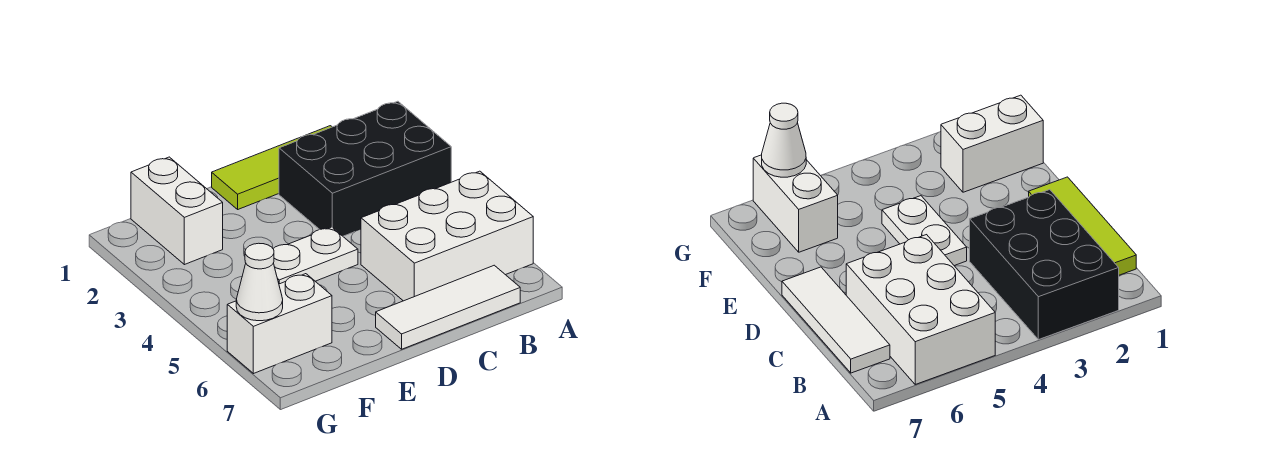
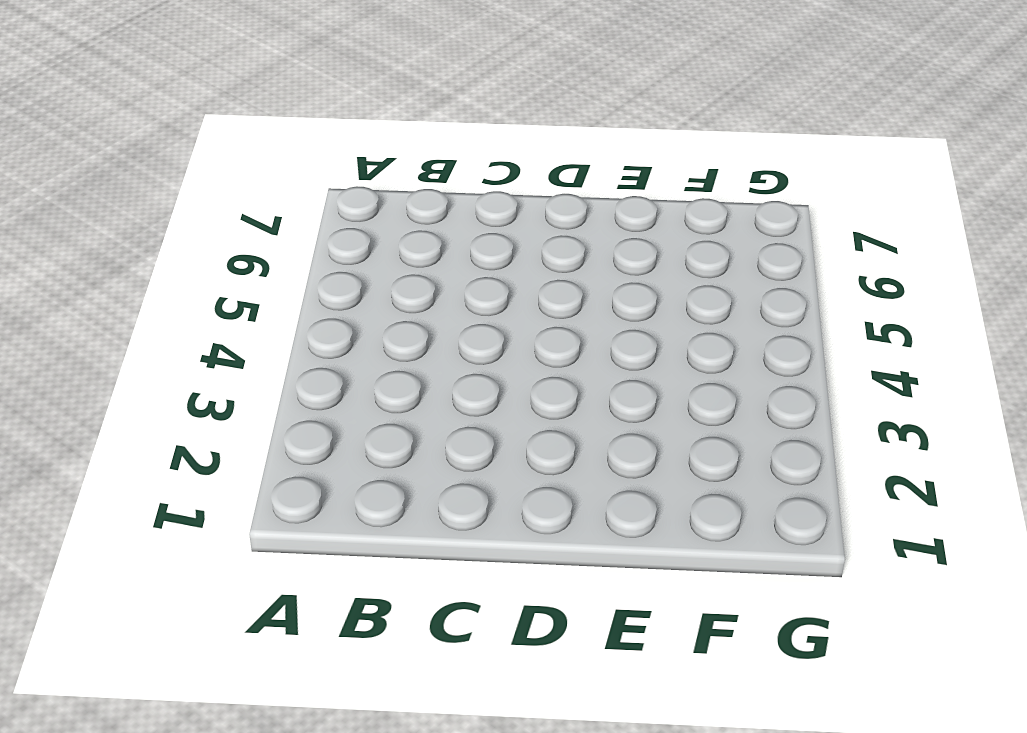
none -> black 2x3 brick [279,101,451,236]
none -> white 2x3 brick [361,171,533,301]

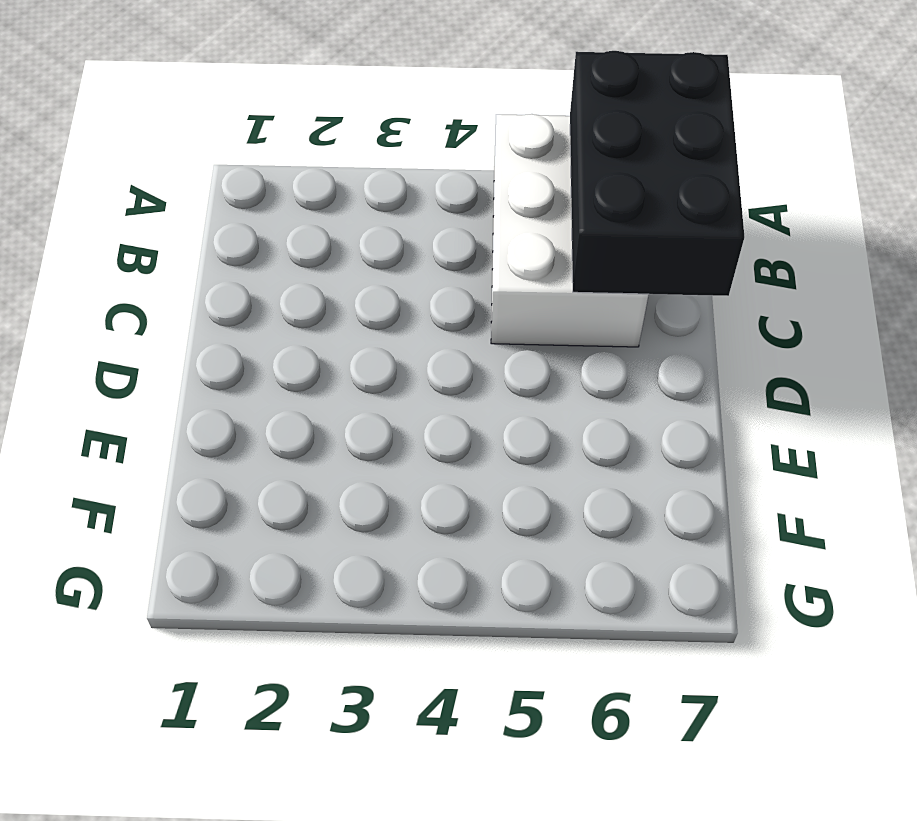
black 2x3 brick [570,51,744,296] -> black 2x3 brick moved to [279,101,451,236]
none -> lime 1x3 tile [212,126,332,209]
none -> white 1x3 tile [376,265,520,349]

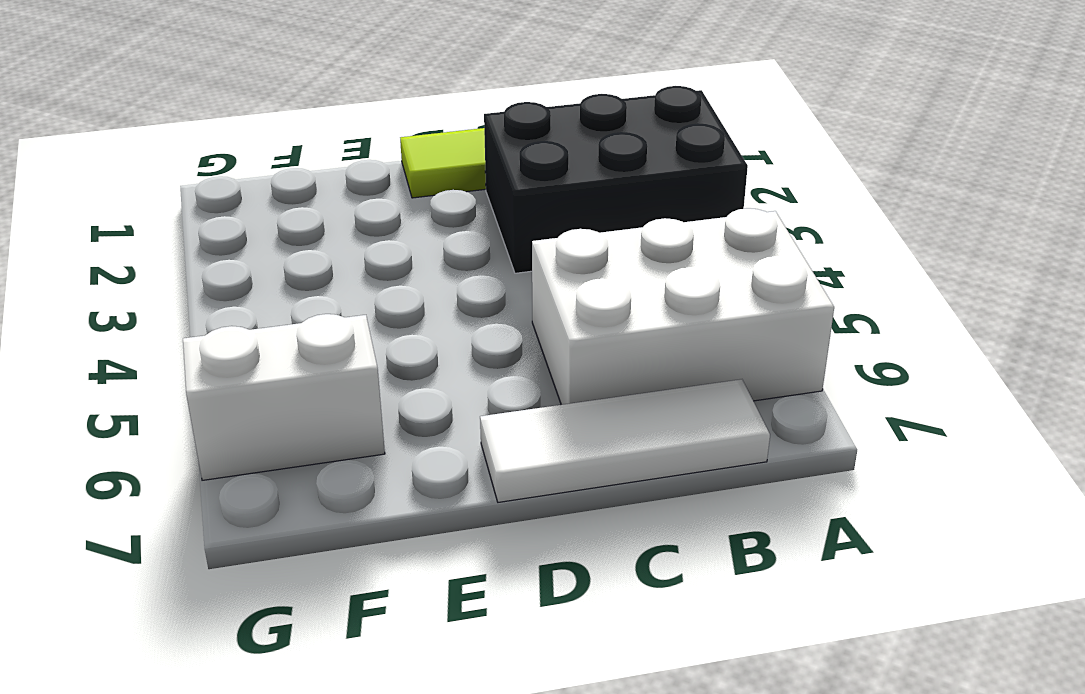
none -> white 1x2 plate [273,227,358,284]
none -> white 1x2 brick [131,157,223,265]

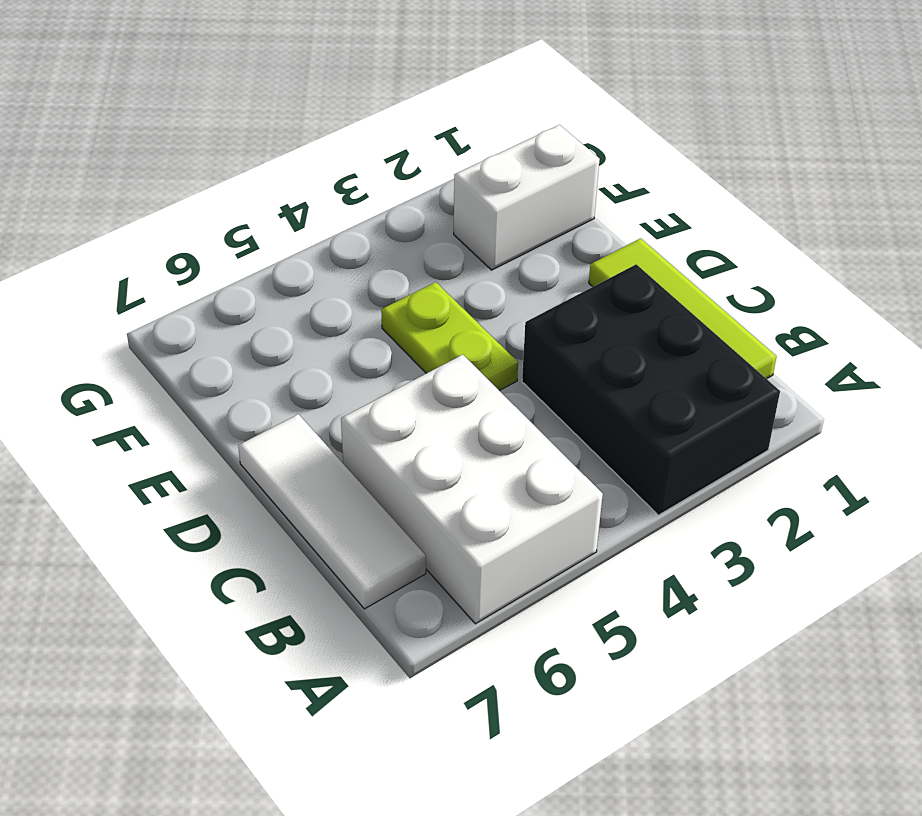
lime 1x2 plate [381,282,518,391] -> white 1x2 plate [273,227,358,284]
none -> white 1x2 brick [227,274,332,374]
none -> white 1x1 cone [236,243,283,321]

